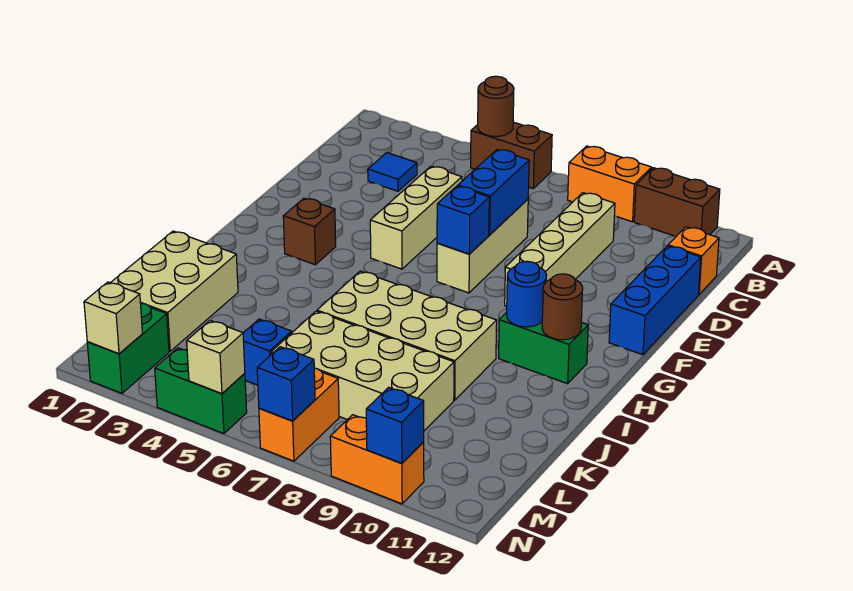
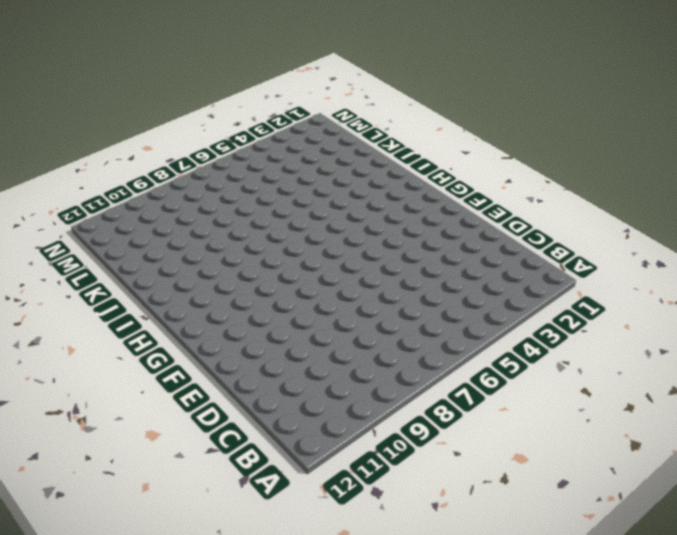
none -> brown 1x2 brick [471,122,552,188]
none -> orange 1x2 brick [568,146,652,222]
none -> brown 1x2 brick [634,168,720,236]

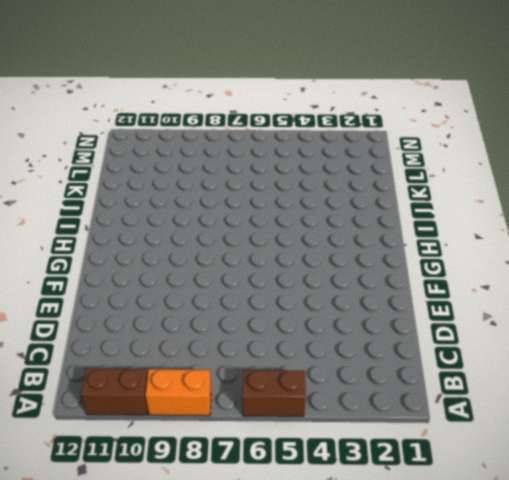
none -> blue 1x1 tile [368,153,417,191]
none -> tan 1x4 brick [505,193,615,306]
none -> orange 1x1 brick [668,227,719,294]

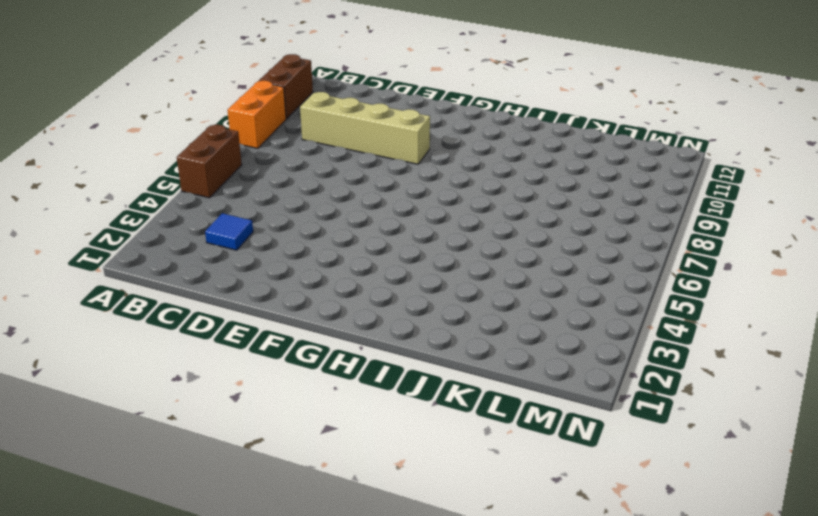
none -> orange 1x1 brick [668,227,719,294]
none -> tan 1x3 brick [370,166,462,269]
none -> tan 1x3 brick [437,199,528,293]

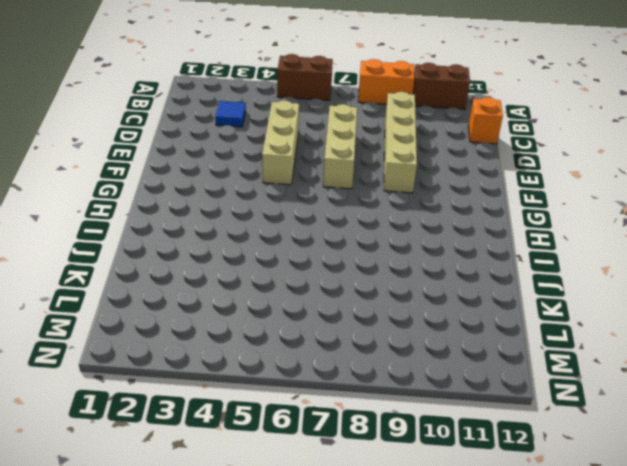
none -> blue 1x3 brick [609,246,701,355]
none -> brown 1x1 brick [283,198,336,265]
none -> green 1x2 brick [499,312,588,384]

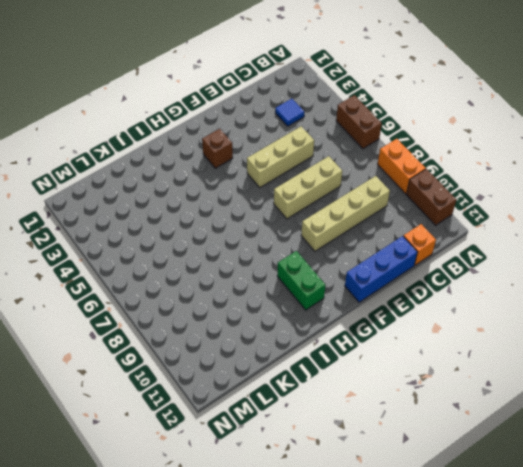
none -> tan 2x4 brick [317,271,497,400]
none -> tan 2x3 brick [111,231,238,351]
none -> tan 2x4 brick [271,311,454,431]

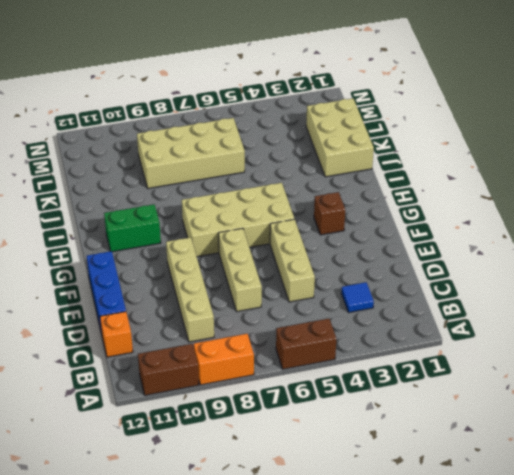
tan 2x4 brick [182,183,294,257] -> tan 2x4 brick moved to [317,271,497,400]
none -> blue 1x1 brick [243,319,292,385]
none -> green 1x2 brick [87,303,169,393]
none -> orange 1x2 brick [259,368,339,461]

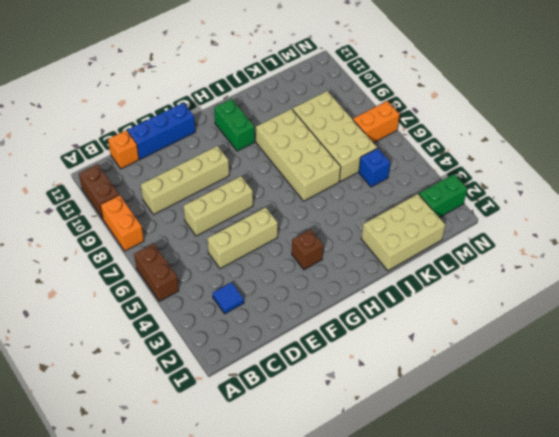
none -> green 1x2 brick [155,348,247,434]
none -> orange 1x2 brick [330,415,424,504]
none -> brown 1x1 round brick [478,76,514,136]

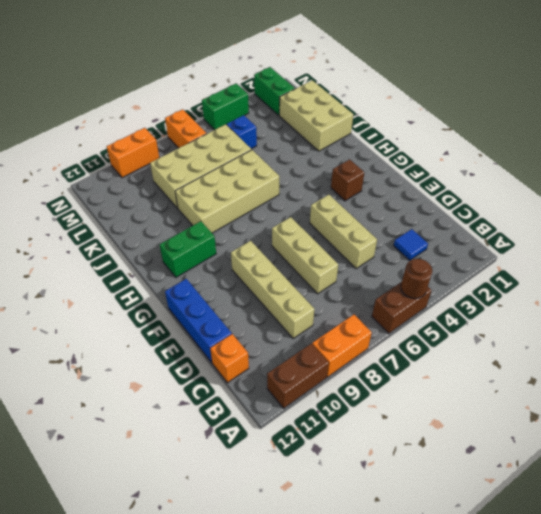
none -> blue 1x2 brick [458,149,529,235]
none -> blue 1x1 brick [437,186,489,254]
none -> blue 1x1 round brick [507,261,546,327]

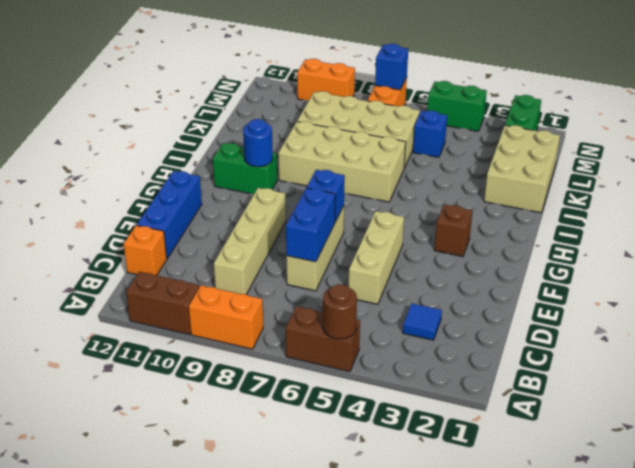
none -> brown 1x1 round brick [542,274,583,340]
none -> tan 1x1 brick [84,282,143,354]
none -> tan 1x1 brick [186,320,245,394]

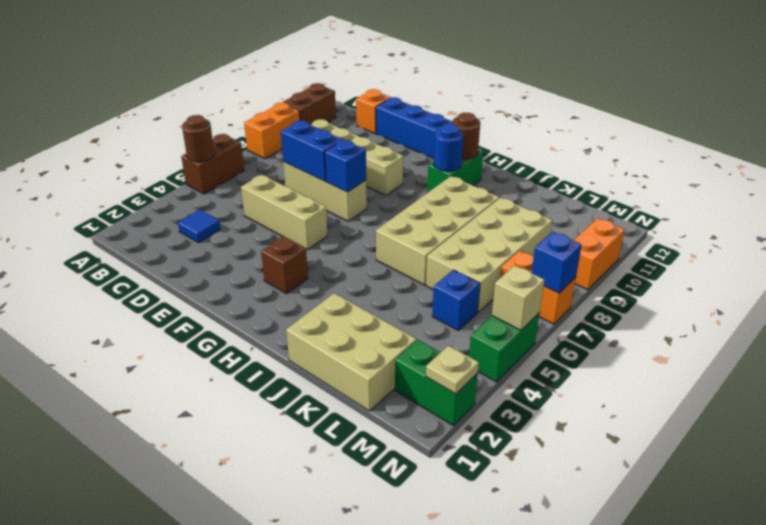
tan 1x1 plate [426,346,479,394] -> tan 1x1 brick [84,282,143,354]
none -> blue 1x1 brick [366,387,424,463]

